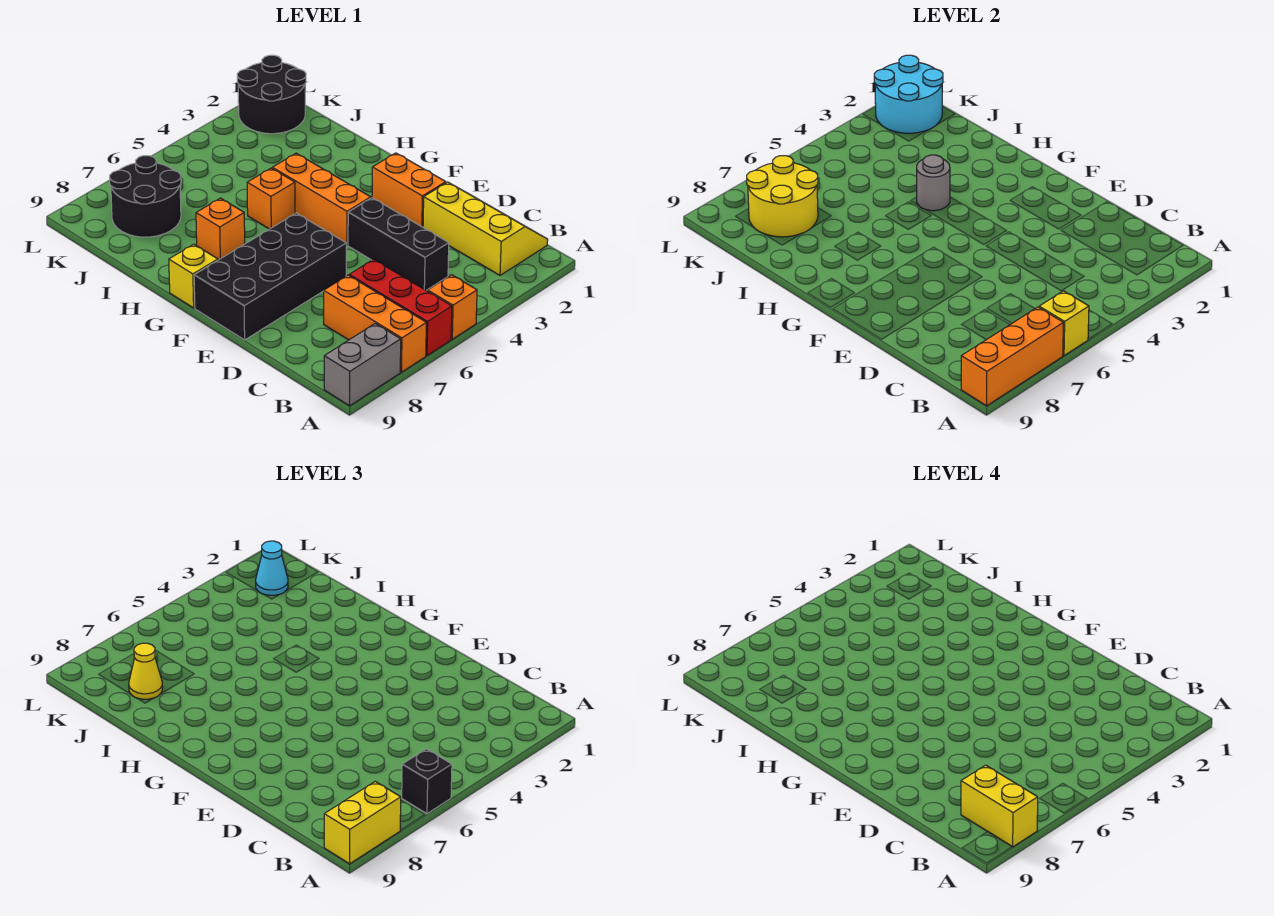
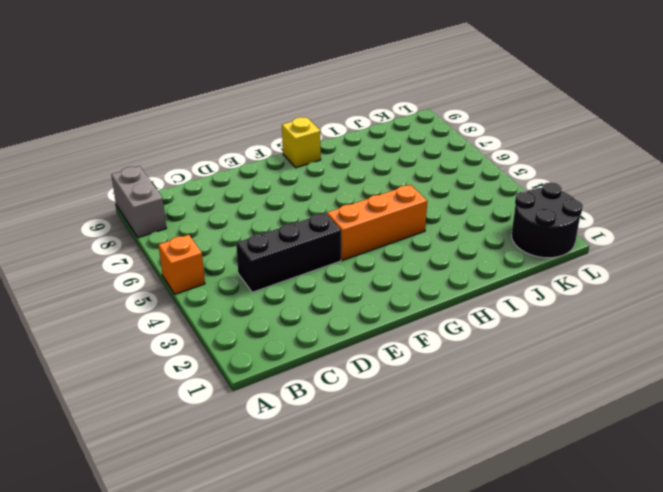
none -> red 1x3 brick [349,259,452,356]
none -> orange 1x3 brick [324,275,426,372]
none -> yellow 2x3 slope [423,182,548,275]

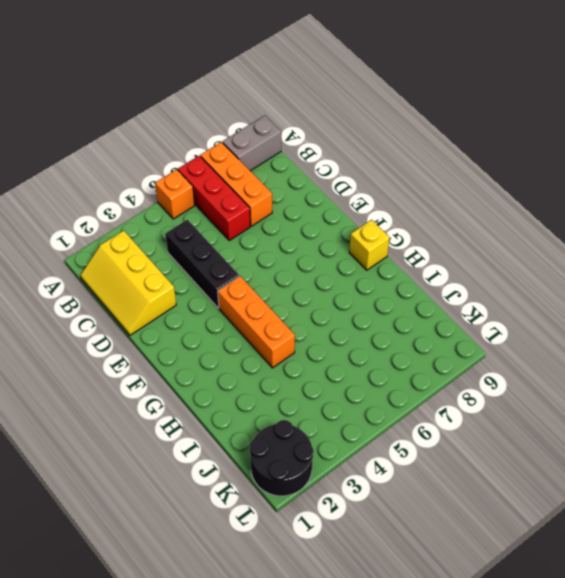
none -> orange 1x2 brick [372,153,446,227]
none -> black 2x4 brick [194,213,346,340]
none -> orange 1x1 brick [247,168,295,229]

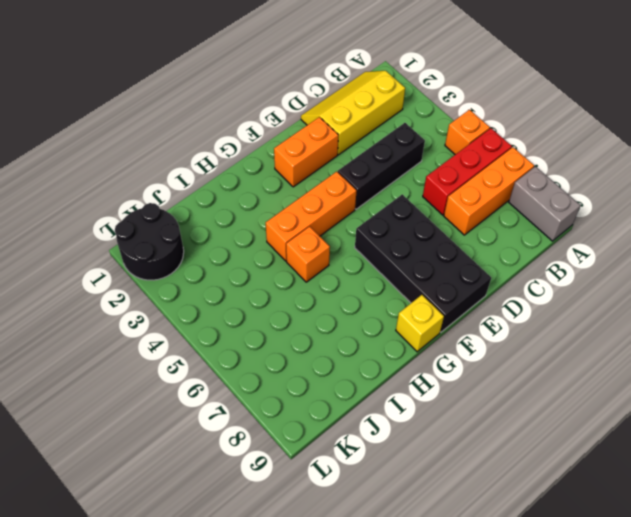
none -> orange 1x1 brick [196,198,245,260]
none -> black 2x2 round brick [110,156,181,237]
none -> yellow 1x1 brick [1039,291,1089,356]

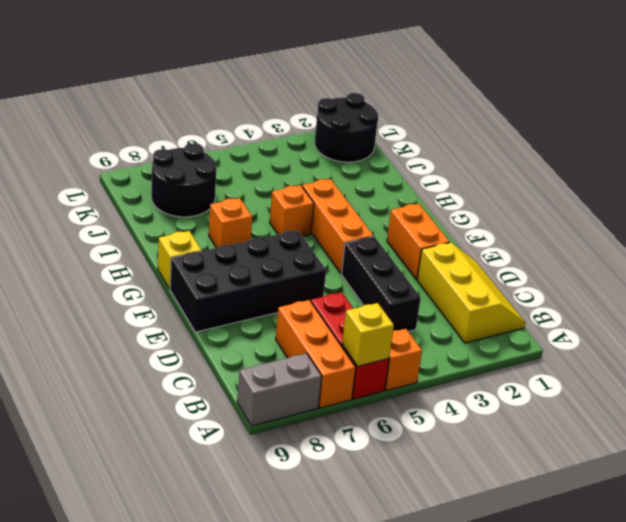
none -> orange 1x3 brick [961,307,1063,406]
none -> grey 1x1 round brick [917,155,950,211]
none -> yellow 2x2 round brick [747,156,818,237]

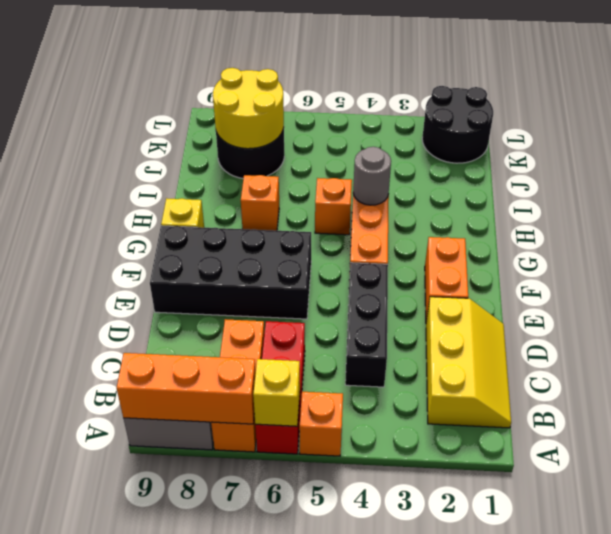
none -> cyan 2x2 round brick [874,55,943,133]
none -> black 1x1 brick [402,749,452,814]
none -> yellow 1x2 brick [324,781,401,864]

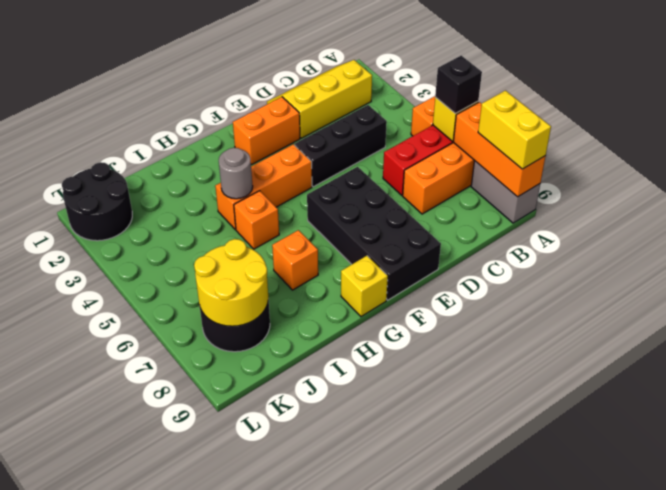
none -> cyan 2x2 round brick [874,55,943,133]
none -> yellow 1x1 cone [129,643,163,699]
none -> cyan 1x1 cone [256,541,288,595]

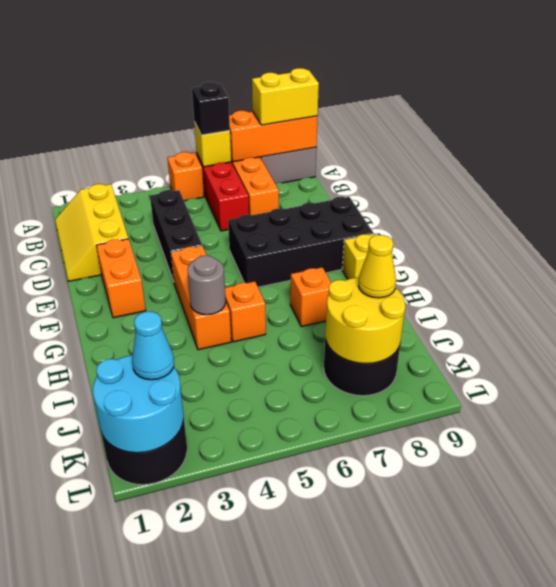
none -> yellow 1x2 brick [961,765,1038,847]

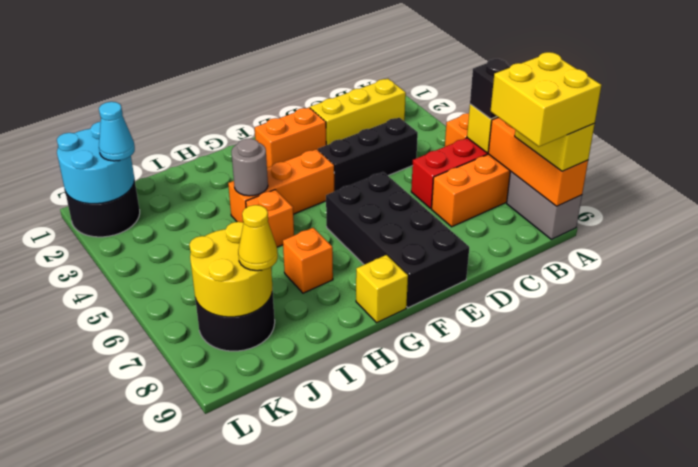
yellow 2x2 brick [490,52,601,147] -> yellow 1x2 brick [961,765,1038,847]

